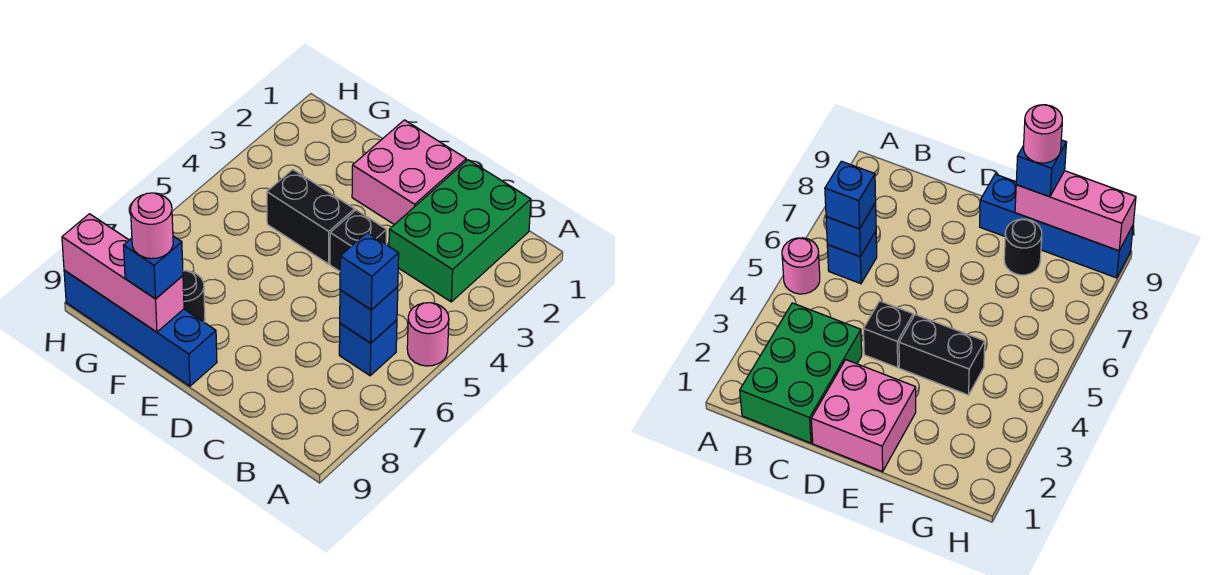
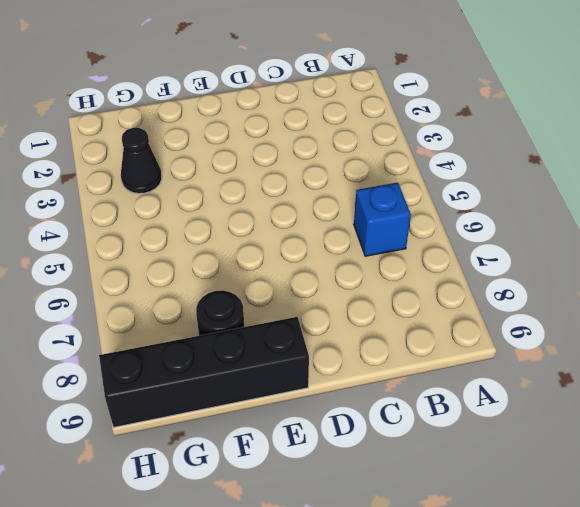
black 1x4 brick [99,317,309,427] -> blue 1x4 brick [64,270,217,386]
black 1x1 cone [121,128,162,194] -> none
none -> pink 1x1 round brick [407,303,449,366]
none -> green 2x3 brick [389,160,531,302]
none -> pink 2x2 brick [352,120,466,225]

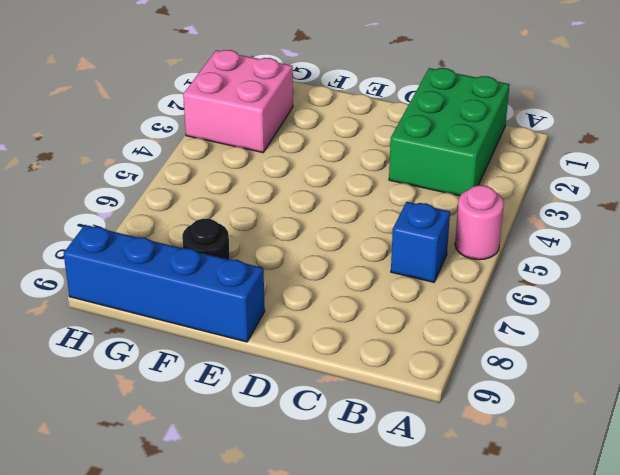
pink 2x2 brick [183,50,293,153] -> pink 2x2 brick moved to [352,120,466,225]
none -> black 1x1 brick [330,210,387,271]
none -> black 1x2 brick [267,170,355,264]
none -> blue 1x1 brick [340,287,398,343]

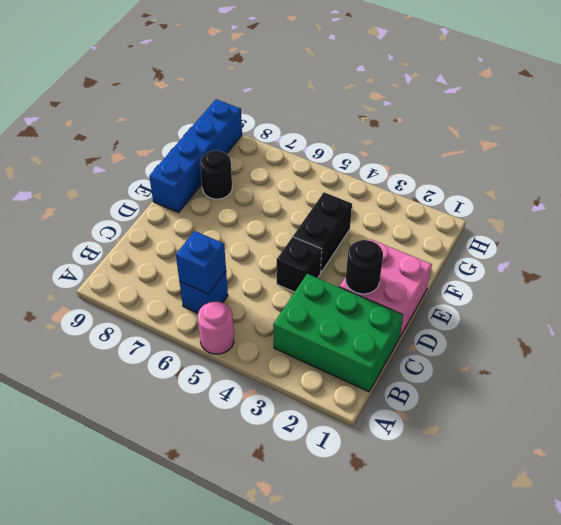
black 1x1 round brick [346,240,383,294] -> none
none -> pink 1x3 brick [62,214,184,332]
none -> blue 1x1 brick [340,233,399,310]
none -> blue 1x1 brick [123,236,183,299]

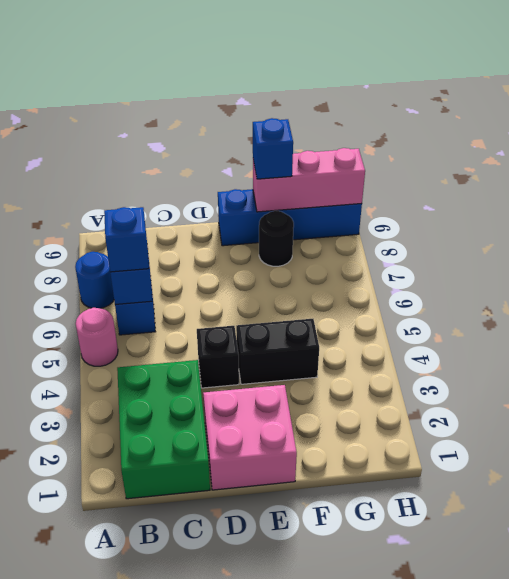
blue 1x1 round brick [75,252,114,308] -> none
none -> pink 1x1 round brick [131,193,173,259]

